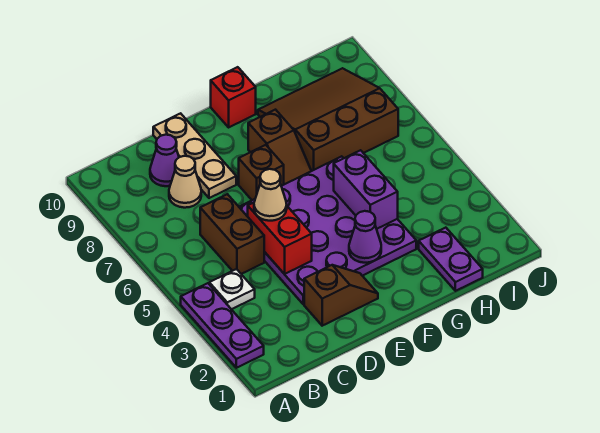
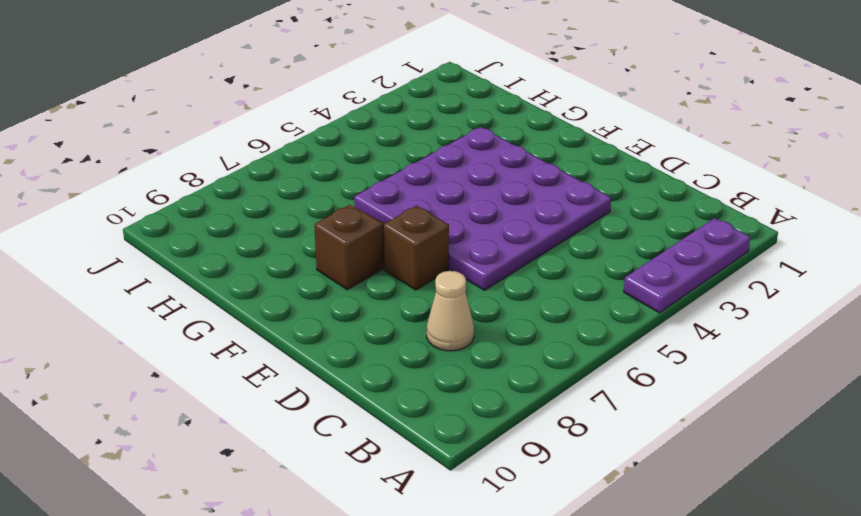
none -> white 1x1 plate [209,269,255,309]
none -> brown 1x2 brick [200,194,264,274]
none -> purple 1x1 cone [150,135,179,186]

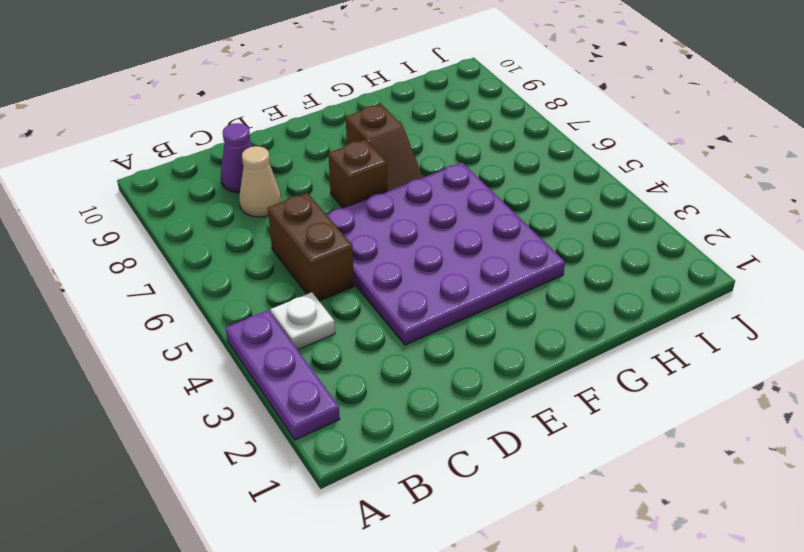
none -> brown 1x2 slope [304,265,378,326]
none -> tan 1x3 plate [153,113,236,198]
none -> red 1x1 brick [211,67,256,127]

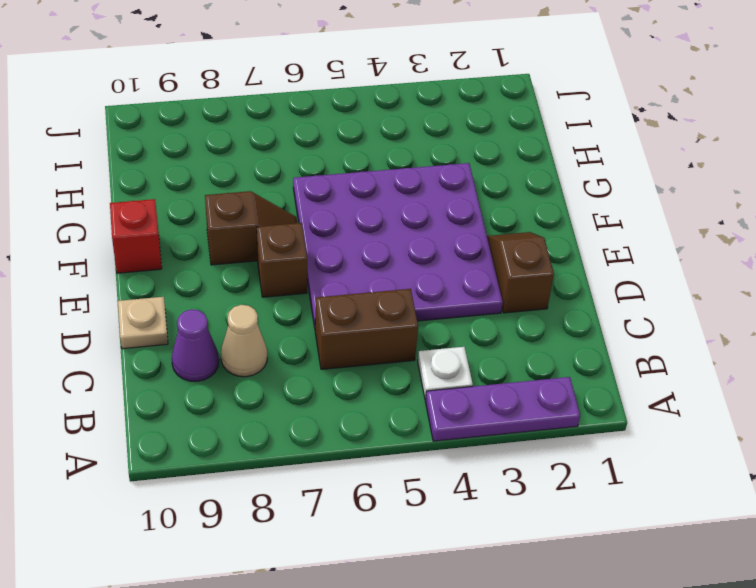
tan 1x1 plate [118,297,168,349] -> tan 1x3 plate [153,113,236,198]
none -> brown 3x3 slope [258,68,398,171]
none -> purple 1x2 plate [419,228,483,291]
none -> red 1x2 brick [248,203,312,274]

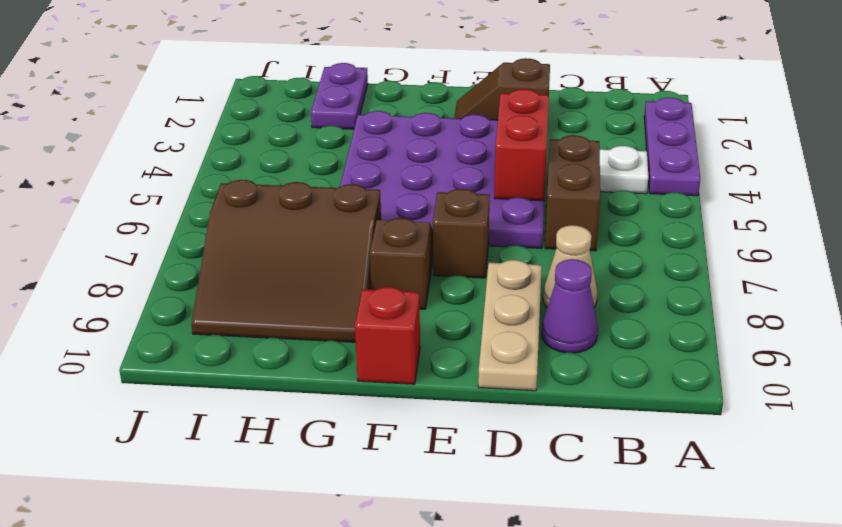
none -> purple 1x1 cone [349,211,381,263]
none -> purple 1x2 brick [334,150,398,229]
none -> tan 1x1 cone [254,169,287,221]

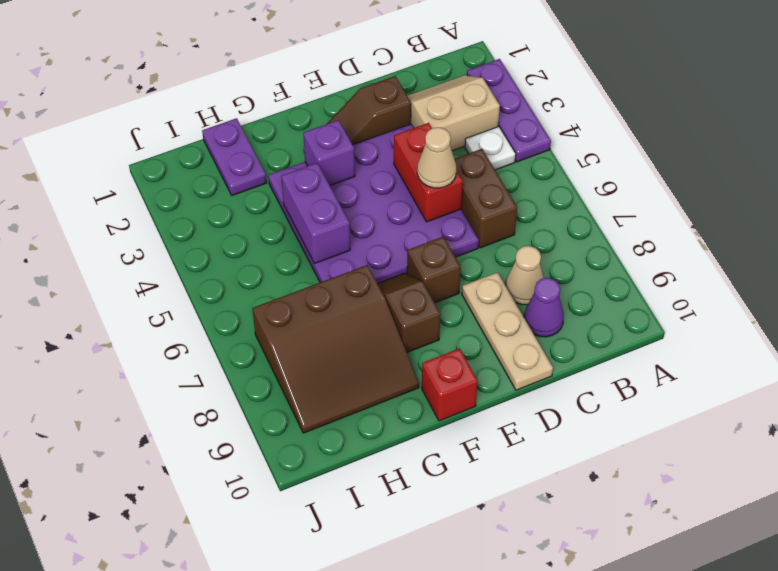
tan 2x2 slope [407,75,500,151] -> none
purple 1x1 brick [303,120,355,185] -> purple 1x1 cone [349,211,381,263]

